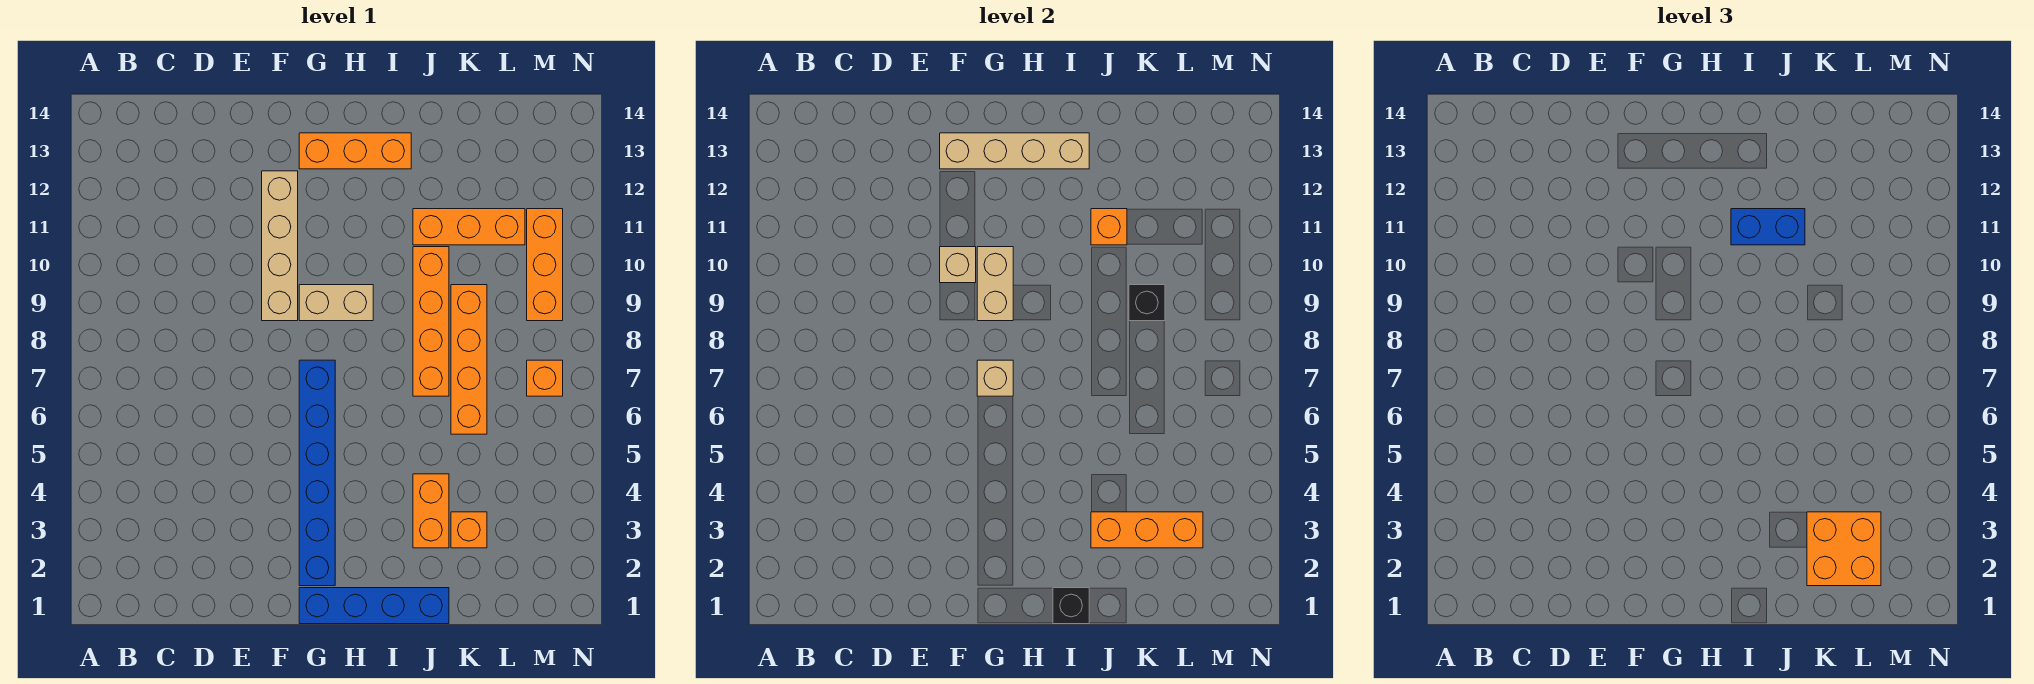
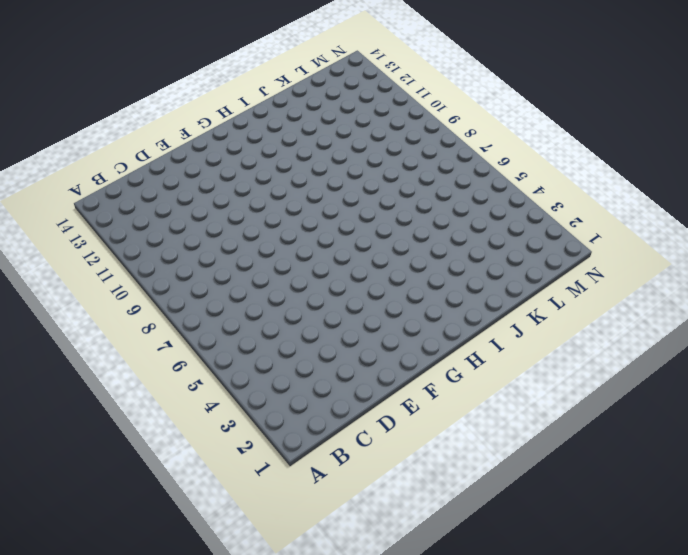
none -> tan 1x4 brick [262,171,298,321]
none -> blue 1x4 brick [299,588,449,624]
none -> blue 1x6 brick [299,360,335,586]

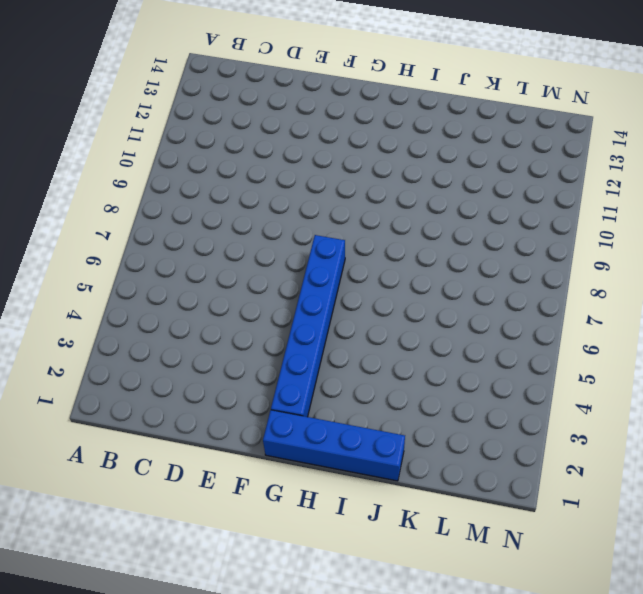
none -> tan 1x4 brick [262,171,298,321]
none -> tan 1x2 brick [299,285,373,321]
none -> orange 1x3 brick [299,133,411,169]

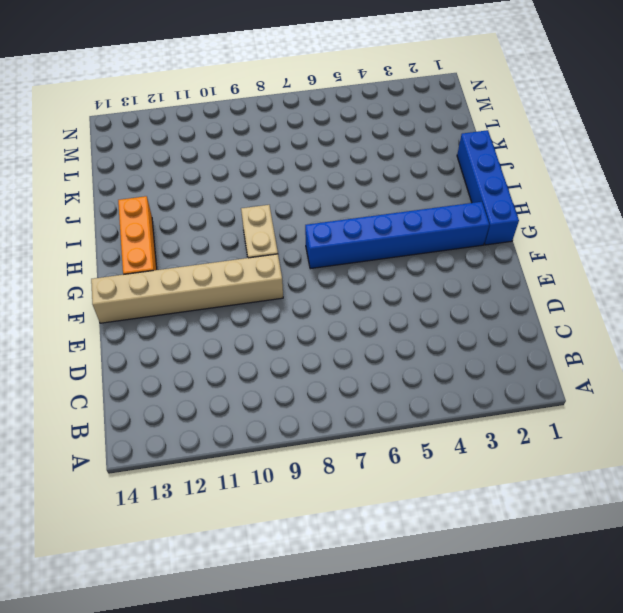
tan 1x6 brick [91,254,283,323] -> tan 1x4 brick [262,171,298,321]
none -> orange 1x2 brick [413,474,449,548]
none -> orange 1x4 brick [413,247,449,396]
none -> orange 1x3 brick [413,209,525,245]

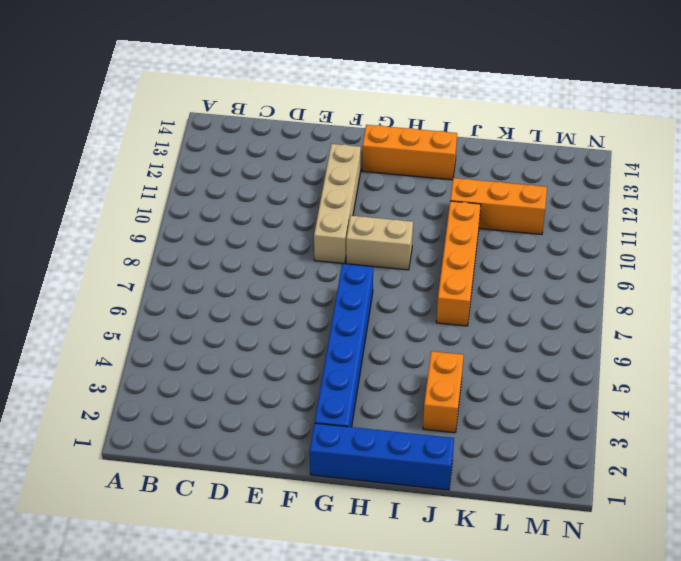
none -> orange 1x1 brick [451,512,487,548]
none -> orange 1x4 brick [451,285,487,434]
none -> orange 1x1 brick [527,360,563,396]

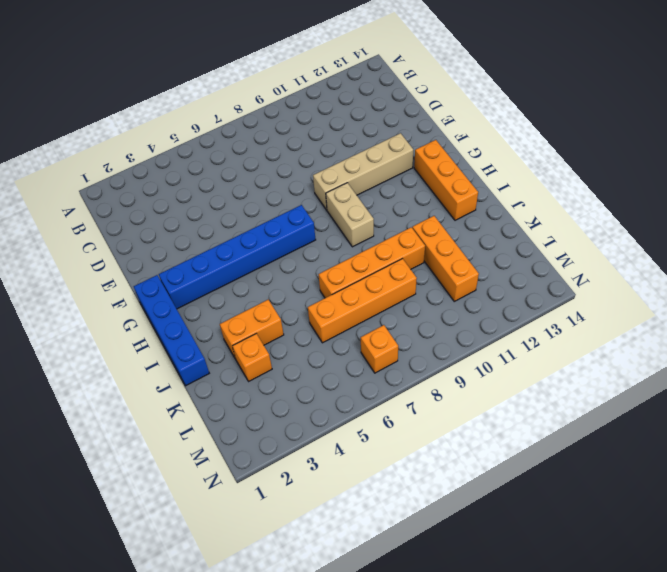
none -> orange 1x3 brick [527,209,563,321]
none -> tan 1x1 brick [940,247,976,283]
none -> tan 1x4 brick [940,133,1089,169]

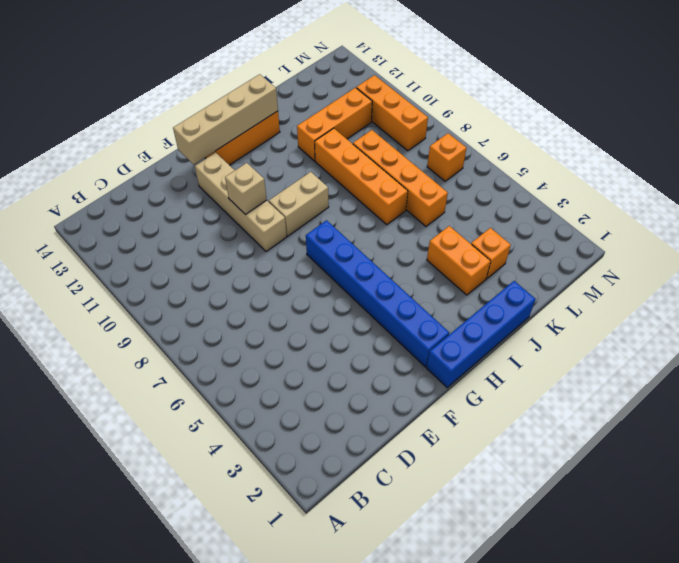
none -> tan 1x1 brick [977,360,1013,396]
none -> tan 1x2 brick [977,247,1013,321]
none -> black 1x1 brick [1053,588,1089,624]

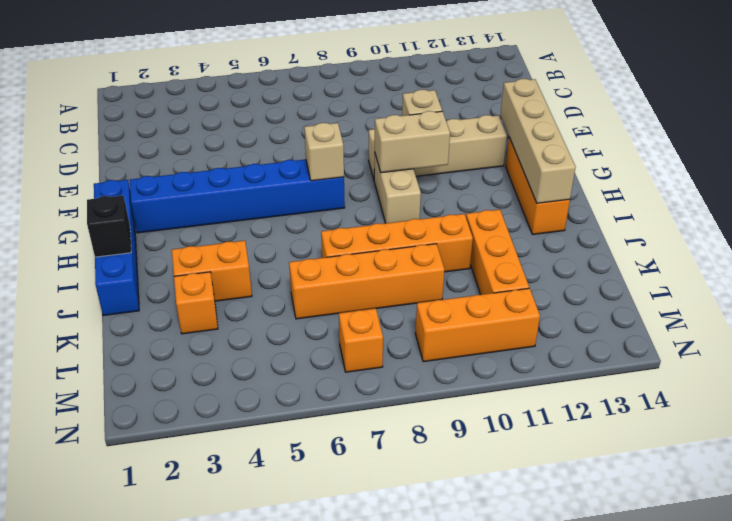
none -> orange 1x3 brick [1091,512,1203,548]
none -> orange 1x1 brick [1091,209,1127,245]
none -> black 1x1 brick [1129,285,1165,321]

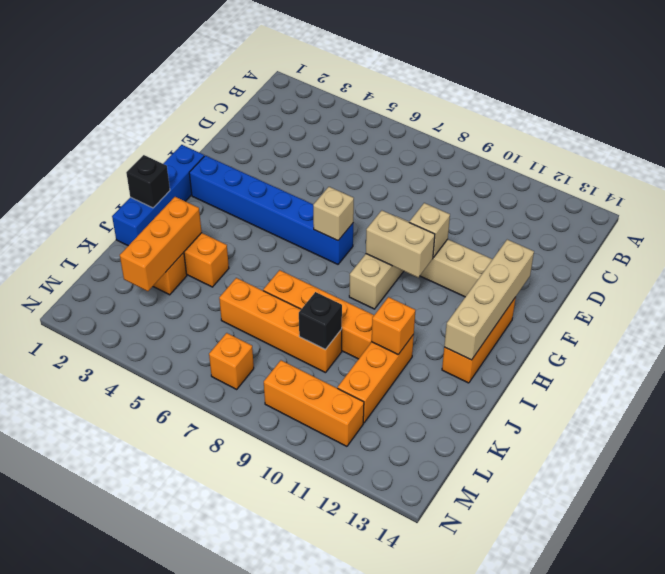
none -> blue 1x2 brick [1731,209,1805,245]
none -> orange 2x2 brick [1807,512,1881,586]

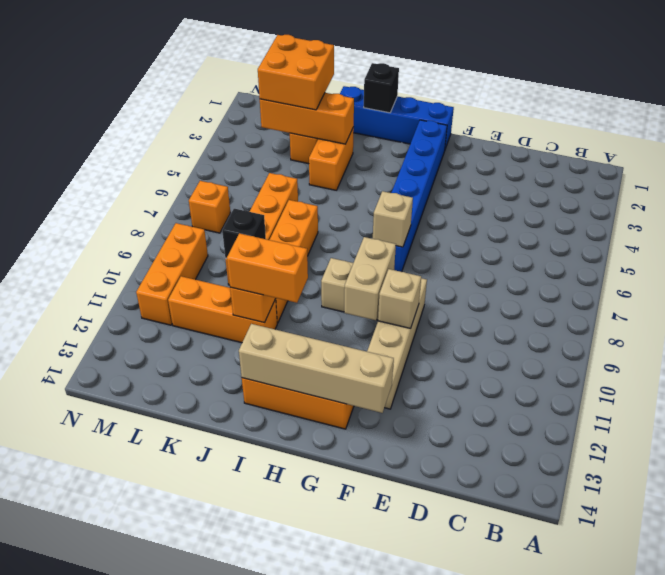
orange 1x2 brick [227,233,308,303] -> blue 1x2 brick [1731,209,1805,245]

